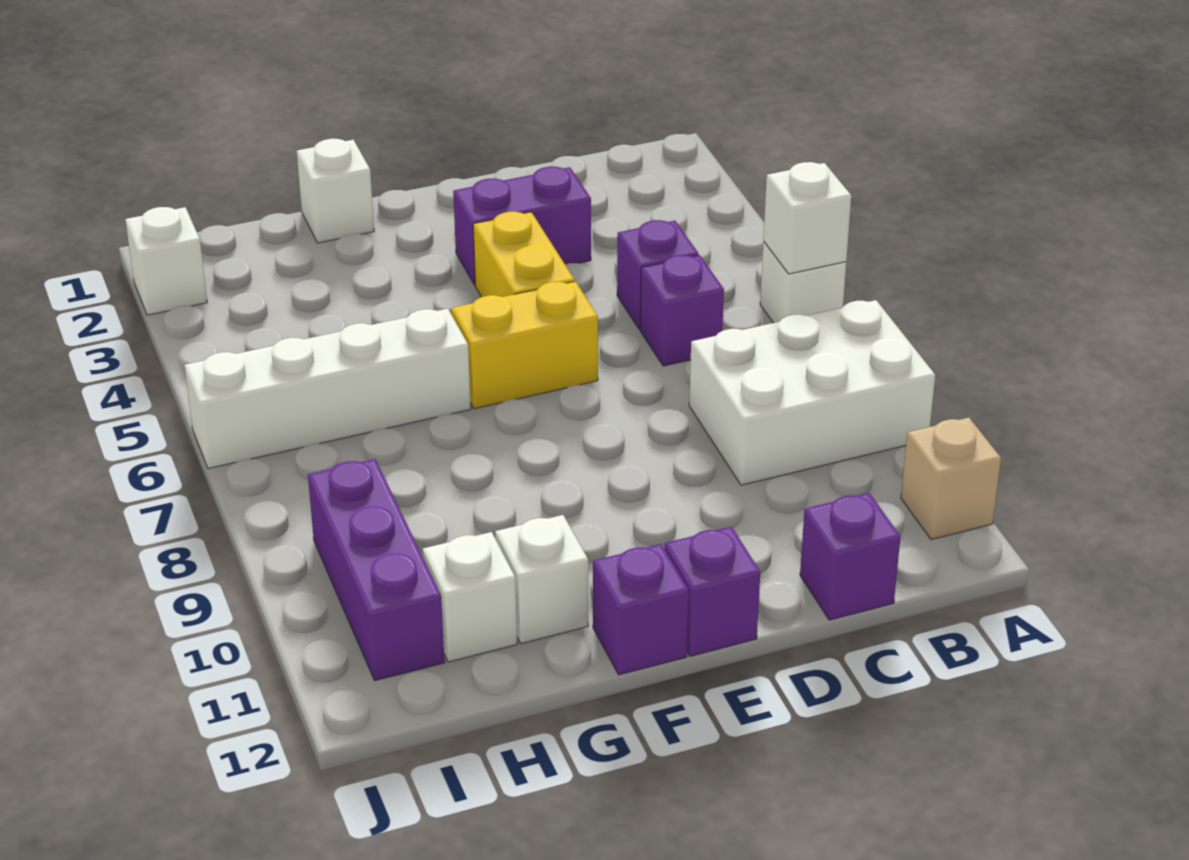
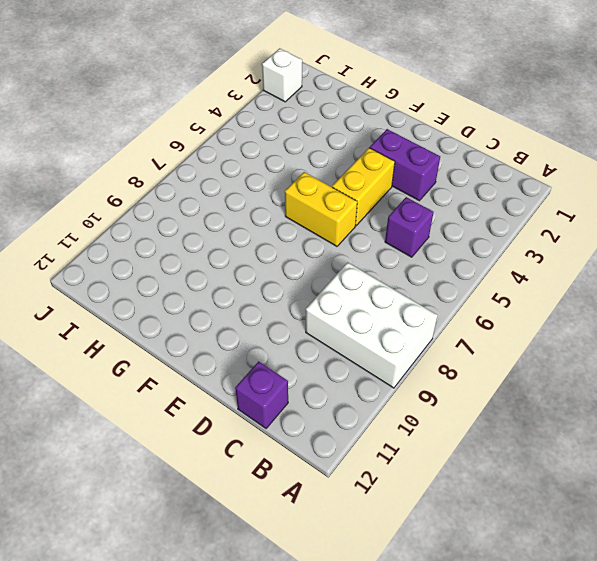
none -> white 1x1 brick [760,242,846,323]
none -> tan 1x1 brick [901,418,1001,540]
none -> purple 1x1 brick [640,255,724,366]

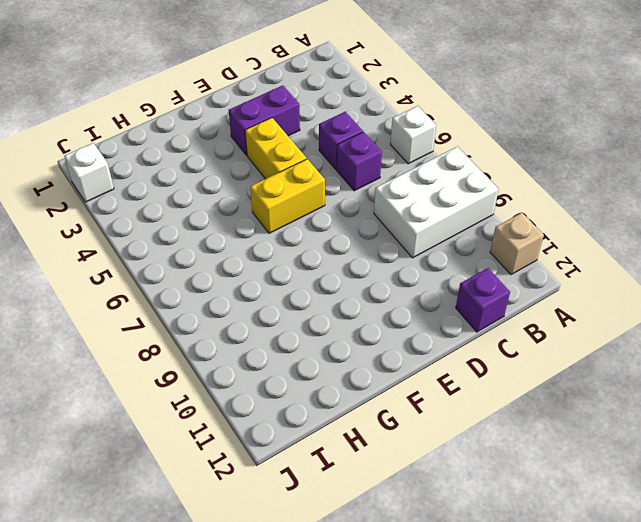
none -> purple 1x1 brick [665,527,760,656]
none -> purple 1x1 brick [593,544,689,675]
none -> white 1x1 brick [297,139,374,243]

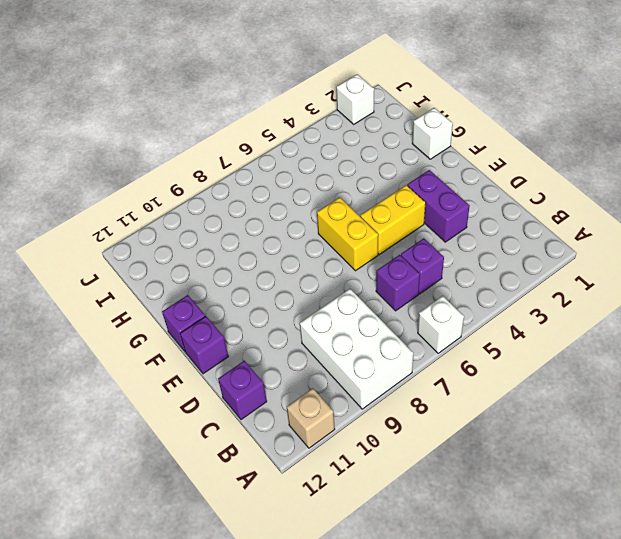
none -> white 1x4 brick [184,309,471,469]
none -> white 1x1 brick [495,515,588,644]
none -> white 1x1 brick [423,532,517,662]

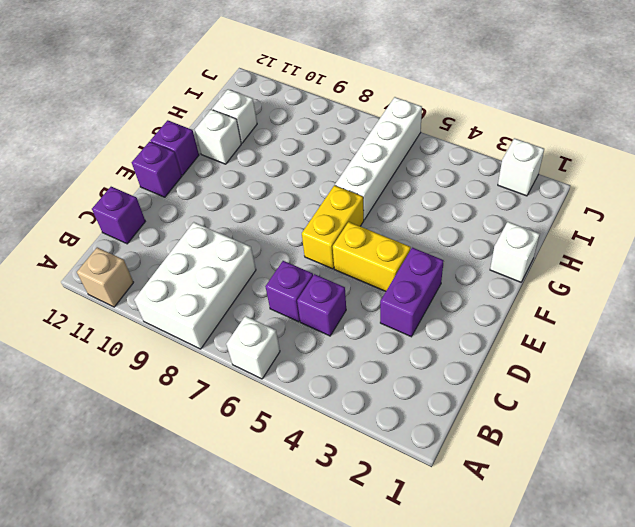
none -> purple 1x3 brick [308,459,445,681]
none -> white 1x1 brick [763,162,851,274]

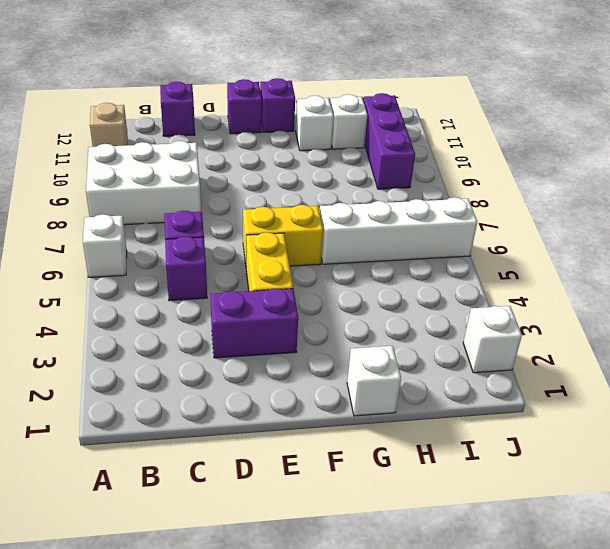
none -> white 1x1 brick [763,162,851,274]

